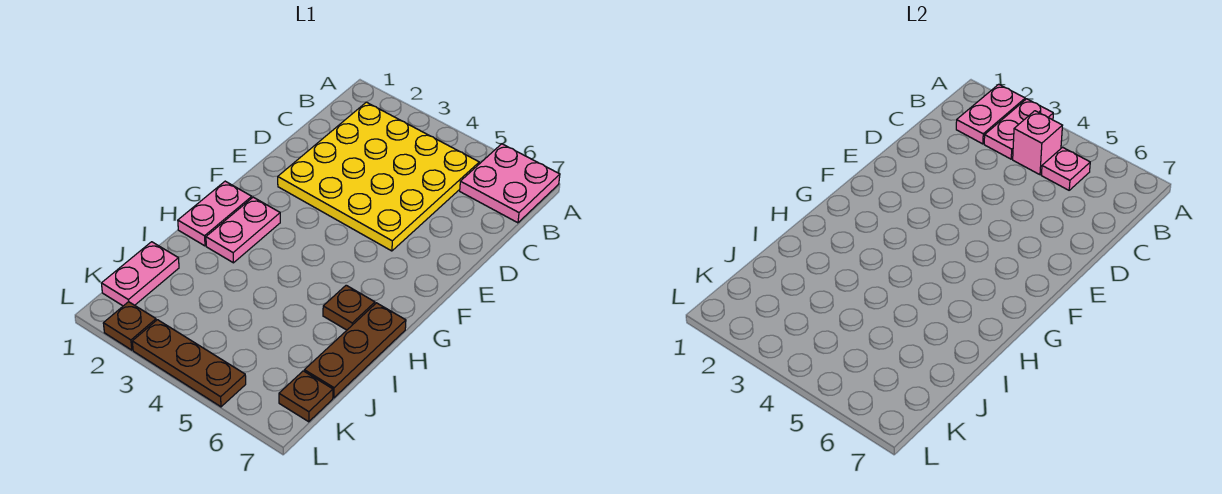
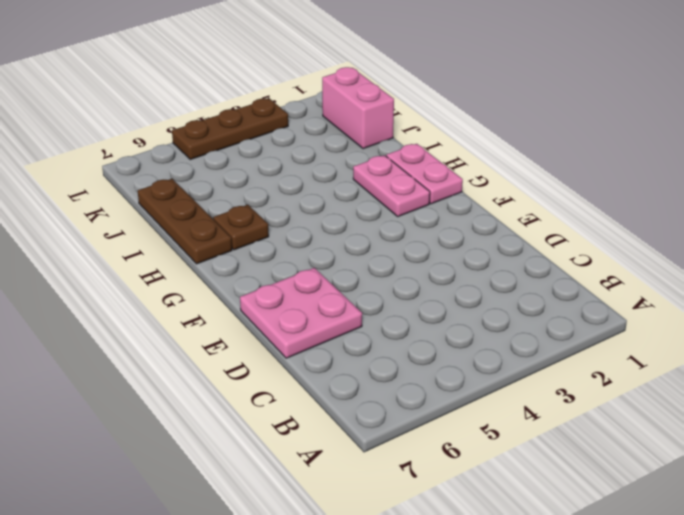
pink 2x2 plate [240,268,362,358] -> pink 2x2 plate moved to [460,144,560,223]
pink 1x2 brick [322,67,394,149] -> pink 1x2 plate [101,242,179,306]
none -> yellow 4x4 plate [278,102,479,251]
none -> brown 1x1 plate [279,371,333,422]
none -> brown 1x1 plate [103,302,156,350]

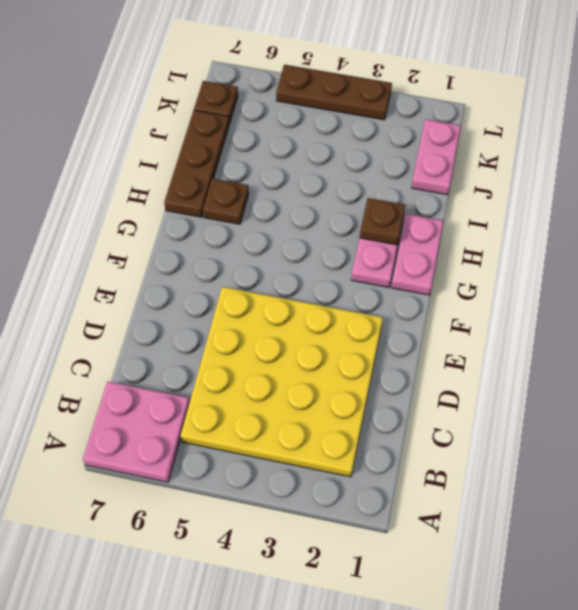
brown 1x1 plate [360,198,405,245] -> brown 1x1 plate moved to [103,302,156,350]
none -> pink 1x2 plate [956,84,1025,144]
none -> pink 1x2 plate [984,99,1053,159]
none -> pink 1x1 brick [1013,111,1063,175]

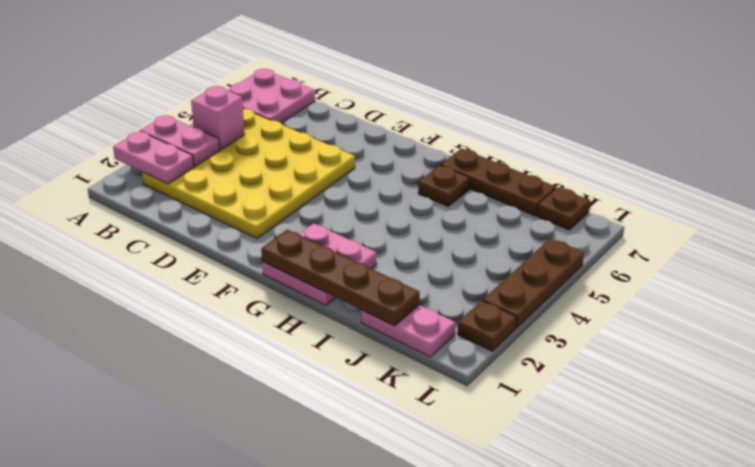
brown 1x4 plate [261,230,420,326] -> none
none -> pink 1x1 plate [1041,147,1090,190]

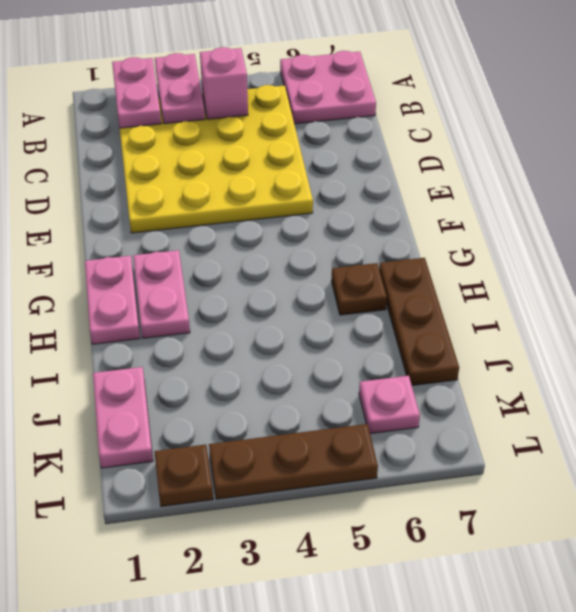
pink 1x1 plate [359,376,420,434] -> pink 1x1 plate moved to [1041,147,1090,190]
none -> brown 1x1 plate [279,371,333,422]

